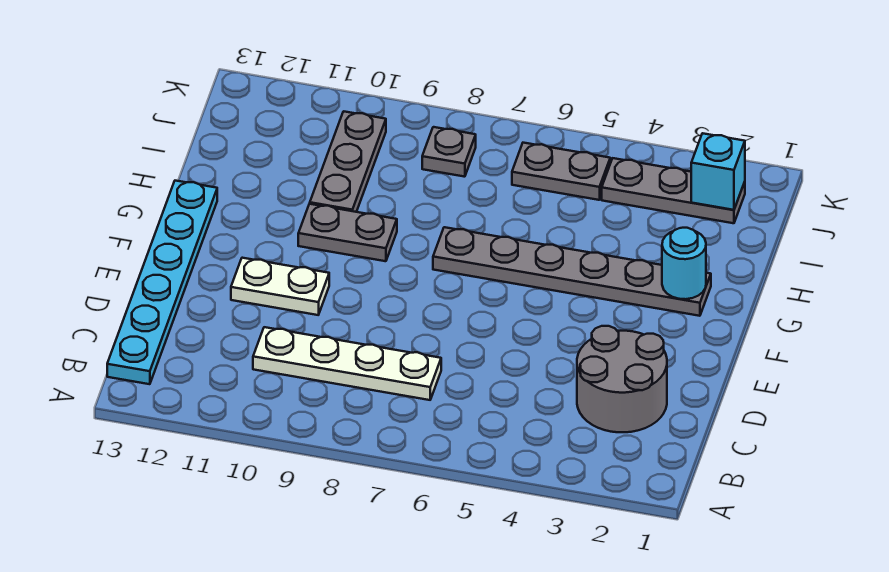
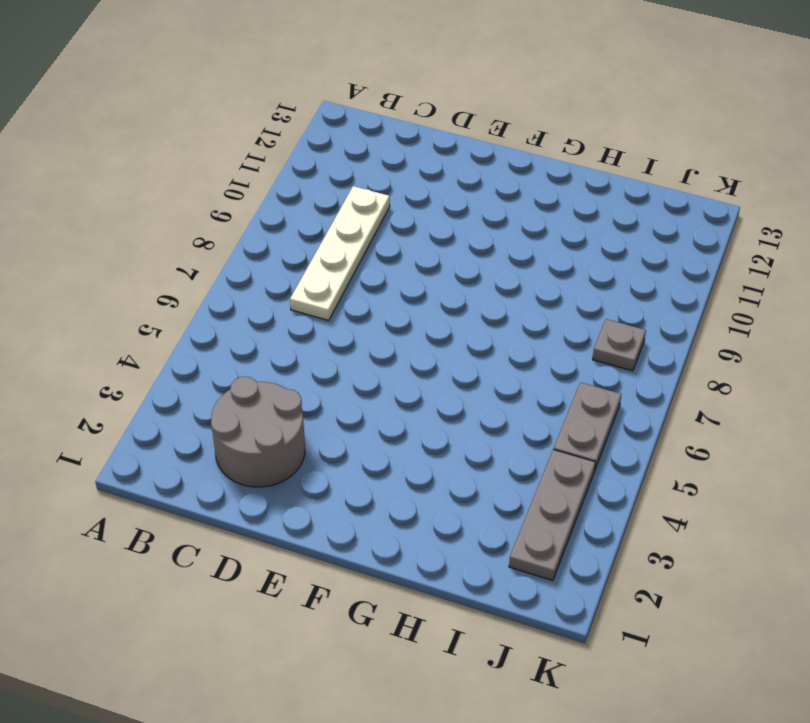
none -> cyan 1x6 plate [107,181,217,384]
none -> white 1x2 plate [231,258,329,315]
none -> grey 1x6 plate [433,227,711,316]

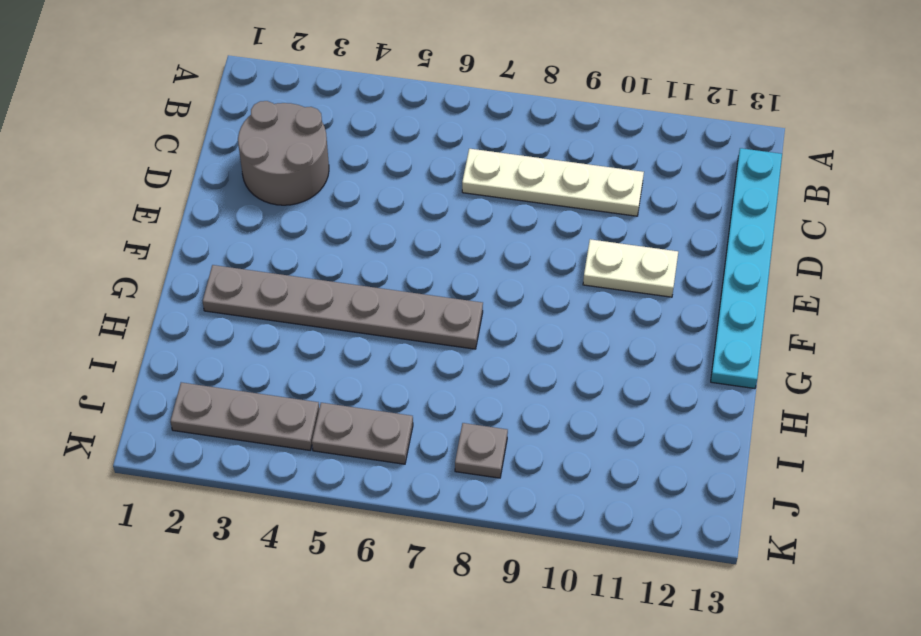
none -> grey 1x2 plate [298,204,397,261]
none -> grey 1x3 plate [310,111,386,212]
none -> cyan 1x1 round brick [662,228,706,299]

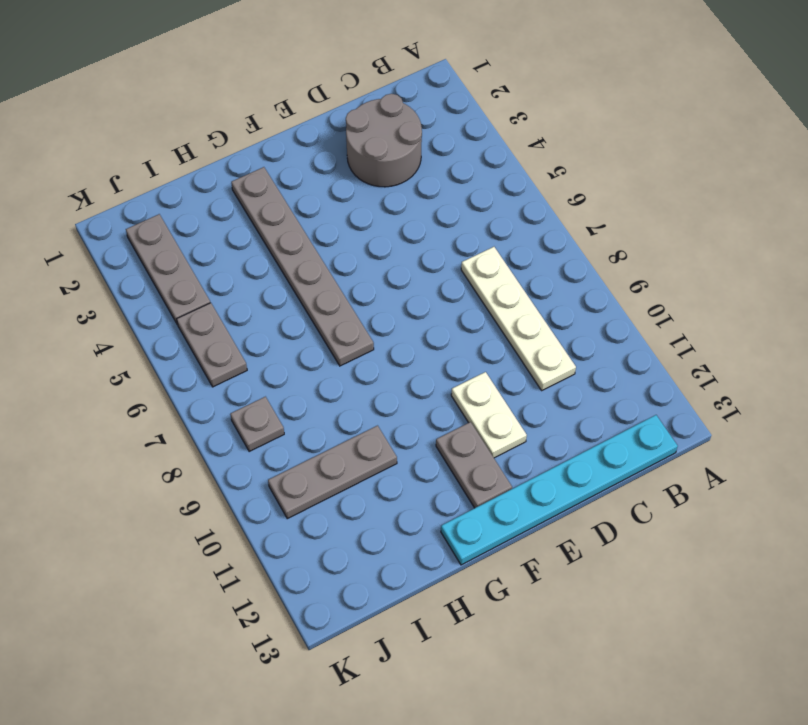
grey 1x2 plate [436,422,512,508] -> grey 1x2 plate moved to [298,204,397,261]
none -> cyan 1x1 round brick [662,228,706,299]
none -> cyan 1x1 brick [691,133,745,210]

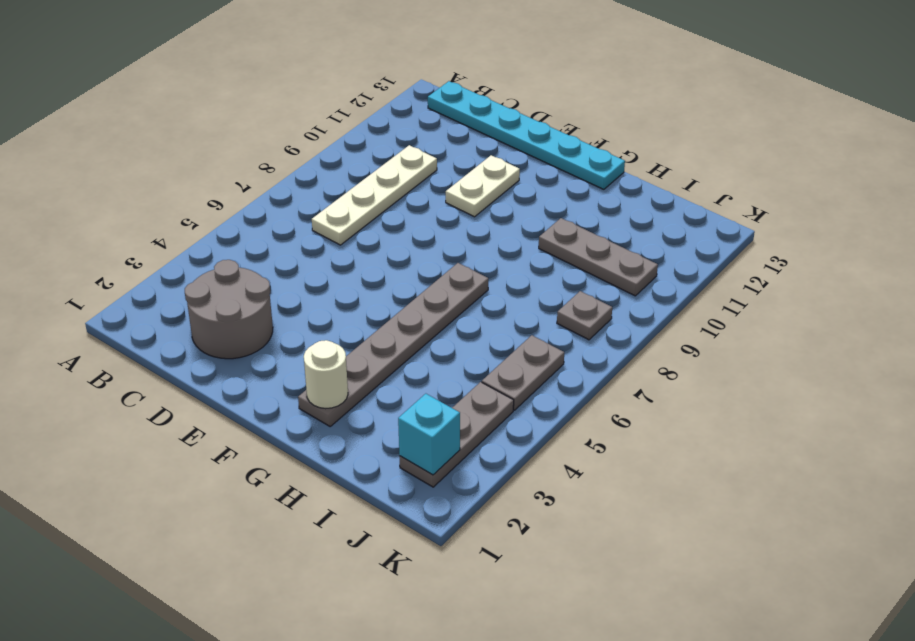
white 1x1 round brick [304,340,348,409] -> cyan 1x1 round brick [662,228,706,299]
none -> grey 1x2 plate [298,204,397,261]

